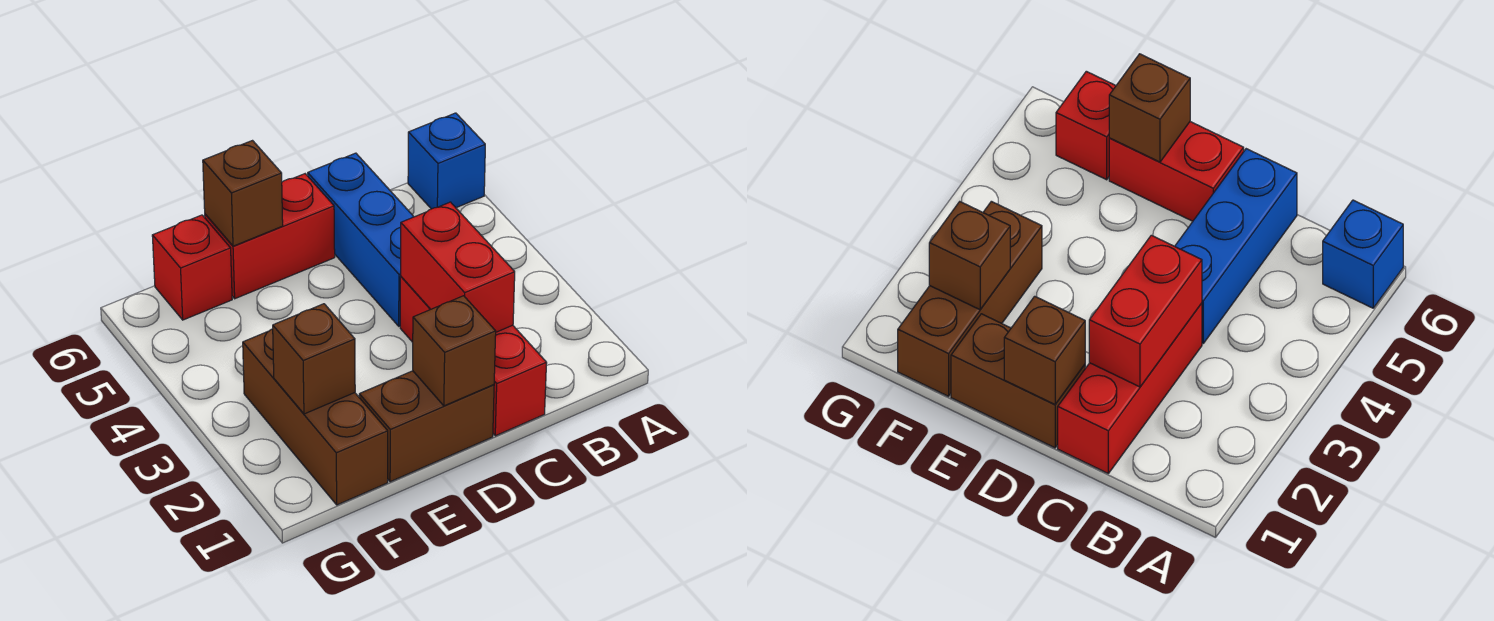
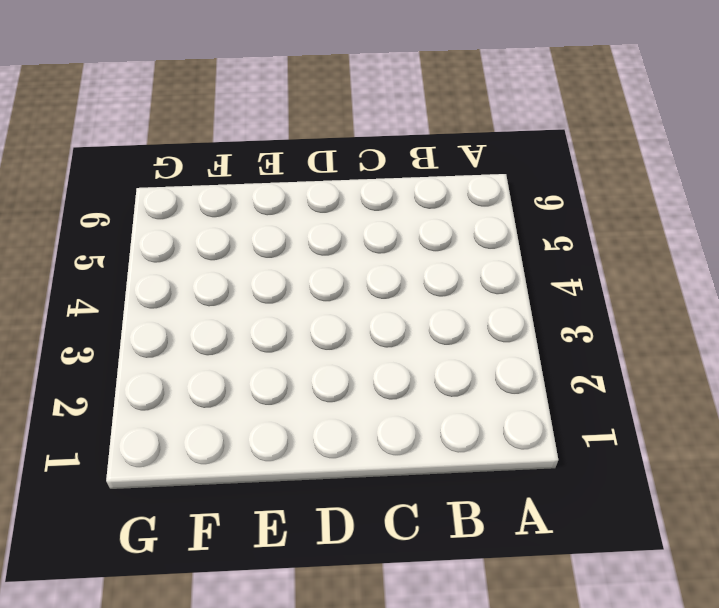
none -> blue 1x1 brick [408,113,485,209]
none -> red 1x3 brick [400,277,547,436]

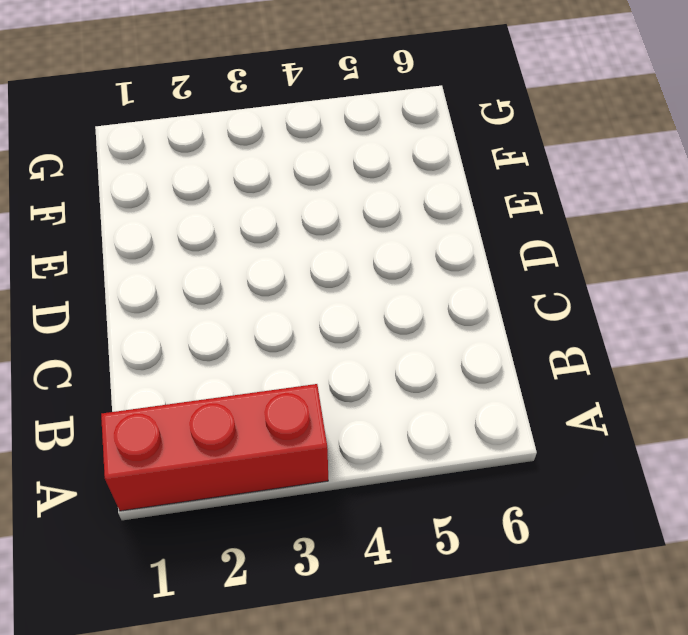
red 1x3 brick [101,384,328,511] -> red 1x3 brick moved to [400,277,547,436]
none -> blue 1x1 brick [408,113,485,209]
none -> blue 1x3 brick [308,153,414,326]

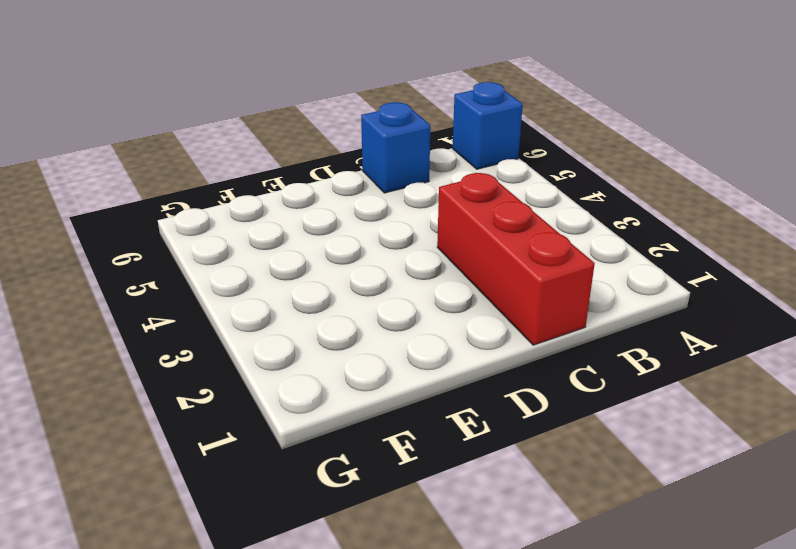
blue 1x1 brick [361,102,430,193] -> blue 1x3 brick [308,153,414,326]
none -> brown 1x2 brick [359,371,494,482]
none -> red 1x2 brick [205,174,335,299]

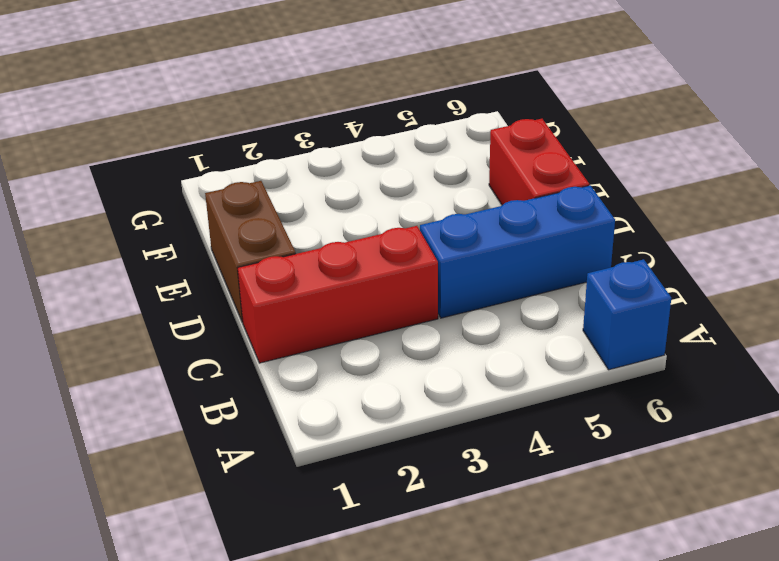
none -> brown 1x3 brick [243,329,388,505]
none -> red 1x1 brick [152,215,232,320]

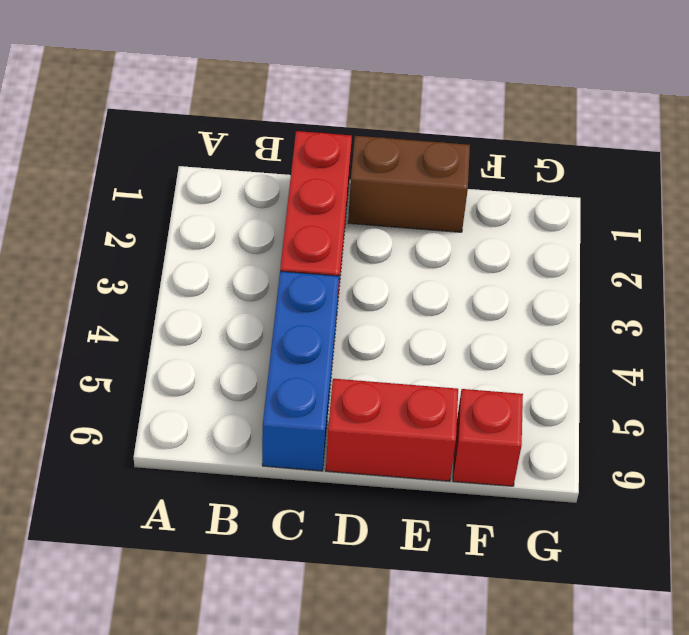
none -> blue 1x1 brick [408,113,485,209]
none -> brown 1x3 brick [243,329,388,505]

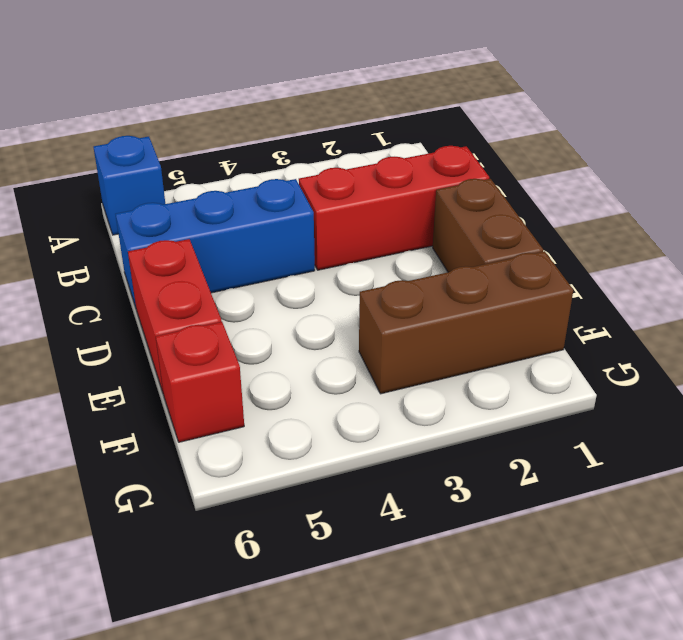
none -> red 1x2 brick [401,202,515,332]
none -> brown 1x1 brick [413,296,496,406]

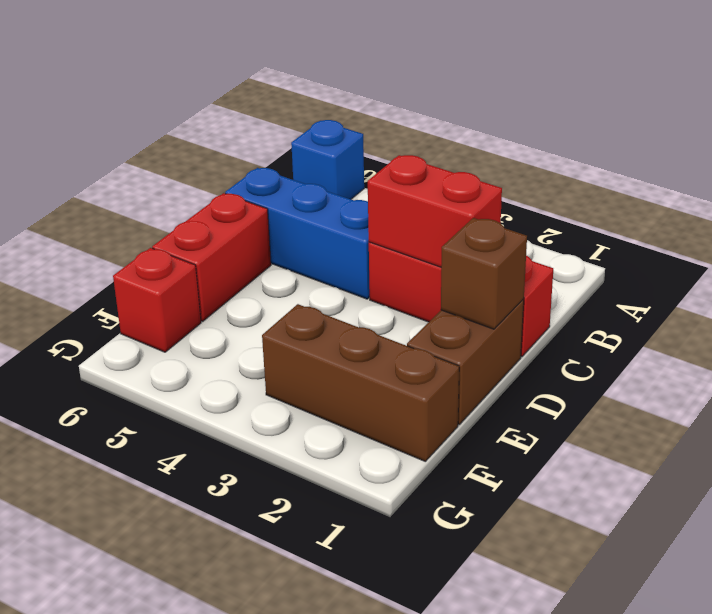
none -> brown 1x1 brick [203,141,283,246]
none -> brown 1x1 brick [273,304,355,414]

